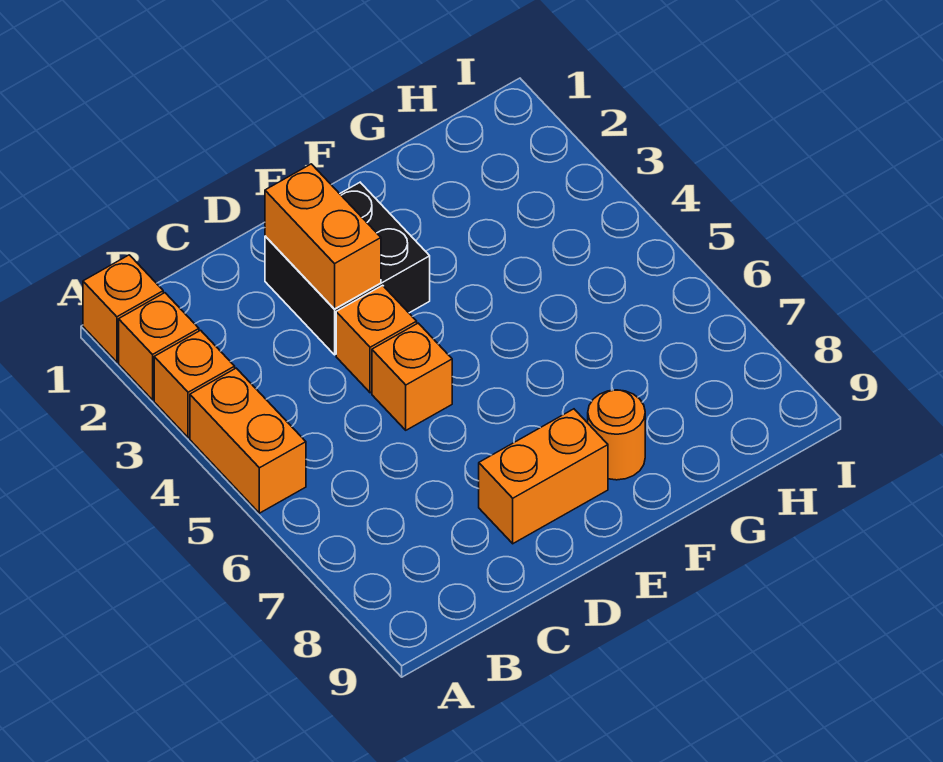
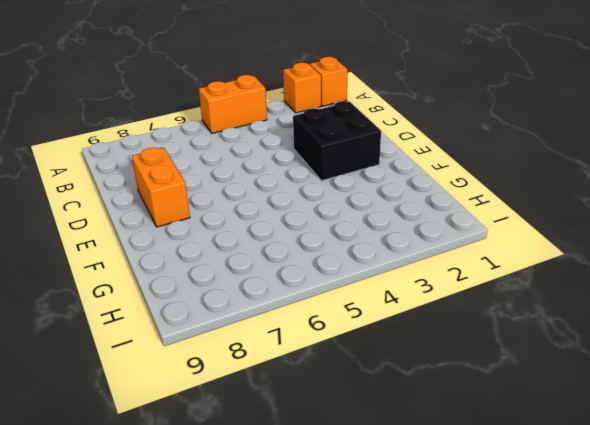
none -> orange 1x1 brick [154,330,235,438]
none -> orange 1x1 brick [336,285,417,393]

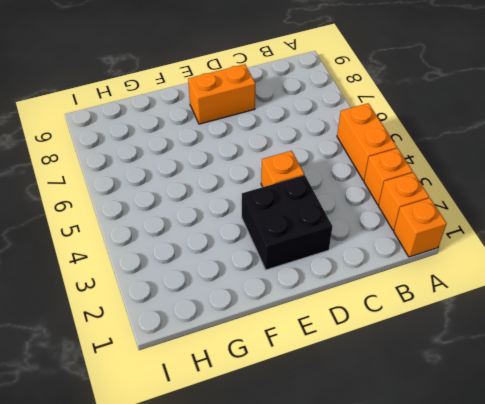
none -> orange 1x1 brick [372,323,452,430]
none -> orange 1x1 round brick [588,390,645,480]

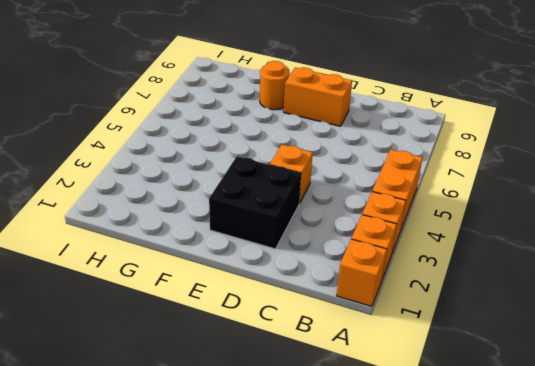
none -> orange 1x1 brick [372,323,452,430]
none -> orange 1x2 brick [265,164,381,309]

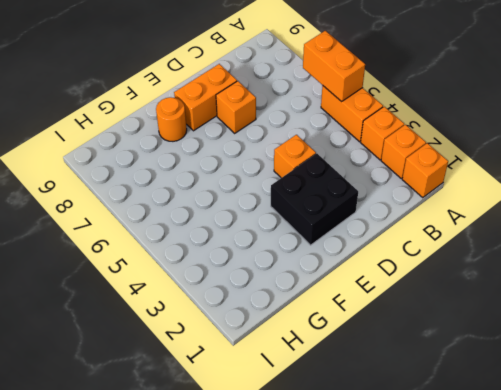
orange 1x2 brick [303,31,365,102] -> orange 1x2 brick moved to [265,164,381,309]
orange 1x1 brick [216,81,256,133] -> orange 1x1 brick moved to [372,323,452,430]

